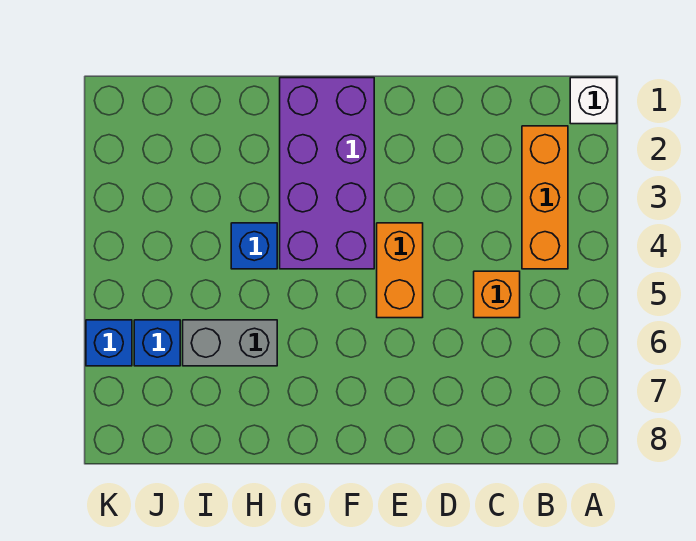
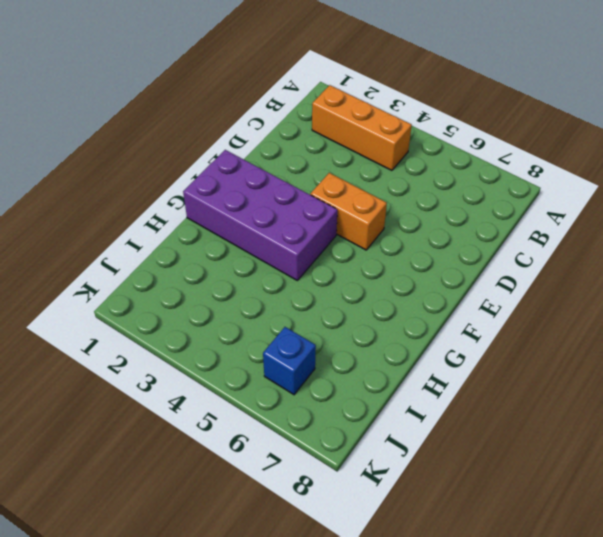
none -> white 1x1 brick [570,78,617,124]
none -> orange 1x1 brick [474,271,520,318]

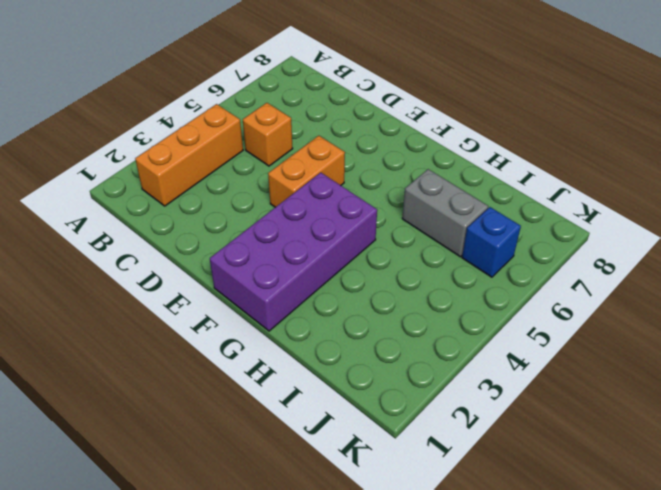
none -> white 1x1 brick [570,78,617,124]
none -> blue 1x1 brick [231,223,277,269]

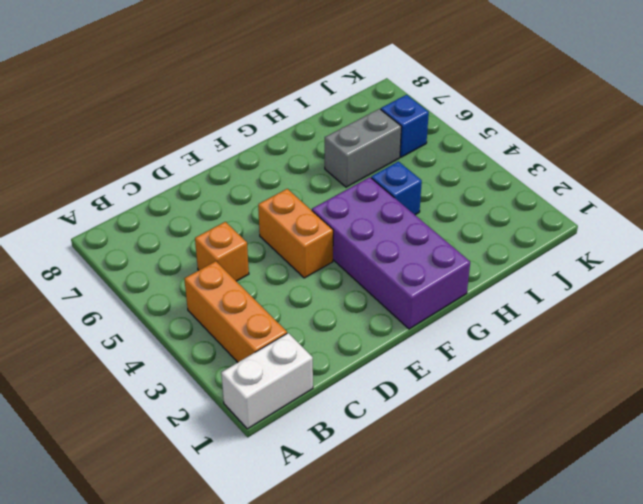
white 1x2 brick [221,333,313,429] -> white 1x1 brick [570,78,617,124]
none -> blue 1x1 brick [86,320,132,366]

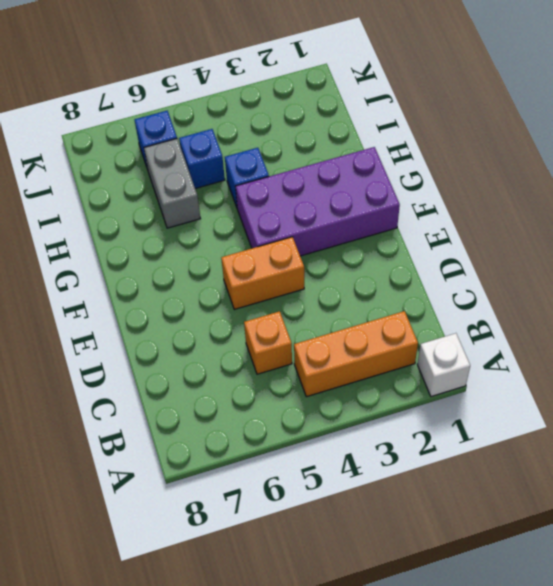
blue 1x1 brick [179,129,225,189] -> blue 1x1 brick moved to [86,320,132,366]

